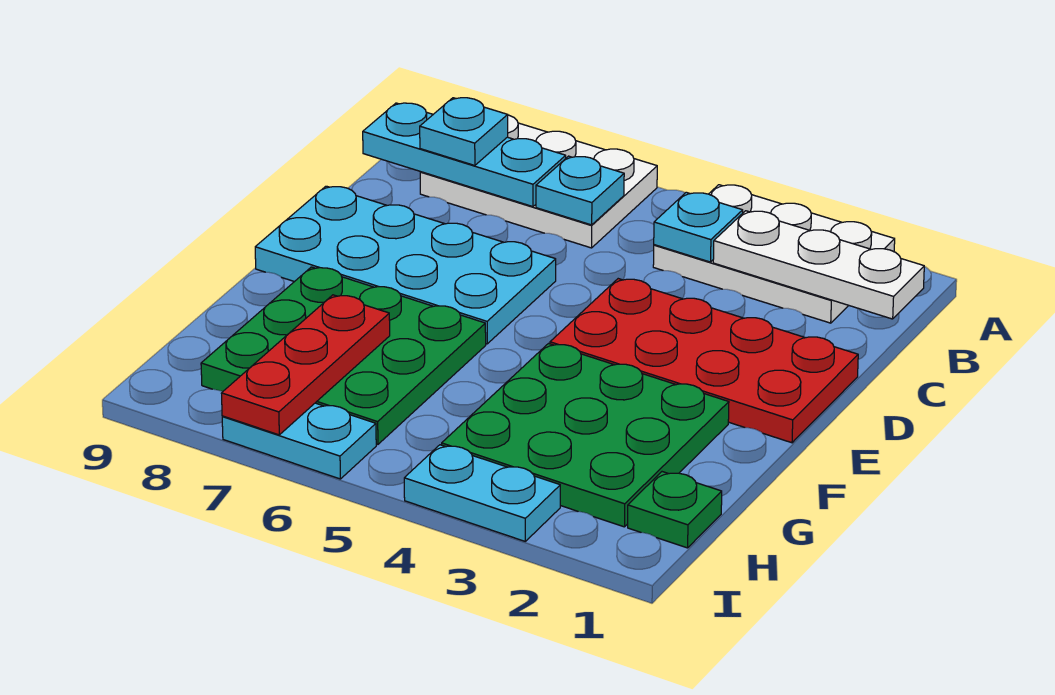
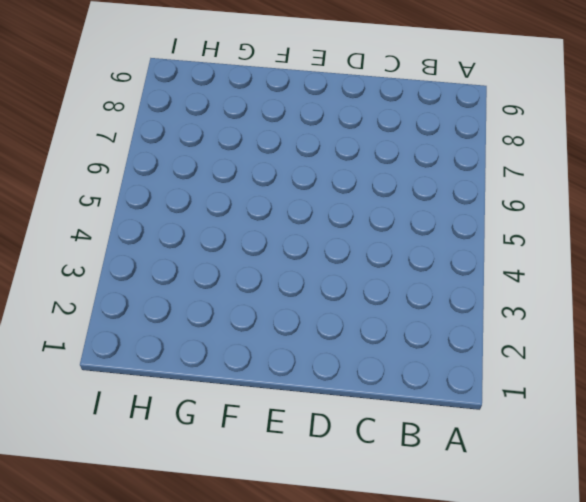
none -> white 2x3 plate [653,185,895,323]
none -> white 2x3 plate [420,115,657,248]
none -> red 2x4 plate [550,279,858,443]

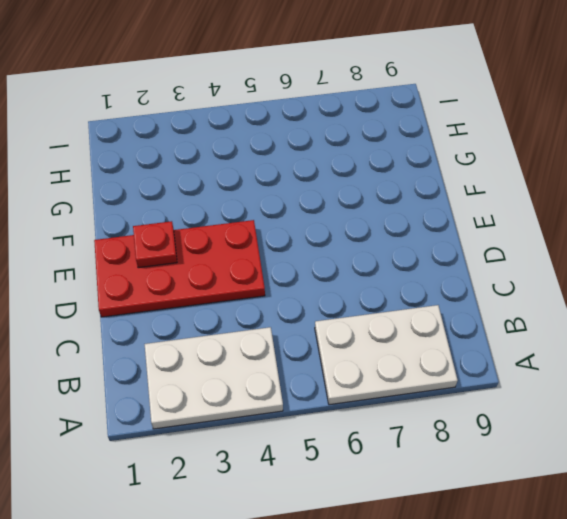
red 1x1 plate [133,221,177,268] -> none
none -> cyan 2x4 plate [255,186,556,344]
none -> green 3x3 plate [442,344,729,527]
none -> green 3x3 plate [201,267,486,444]

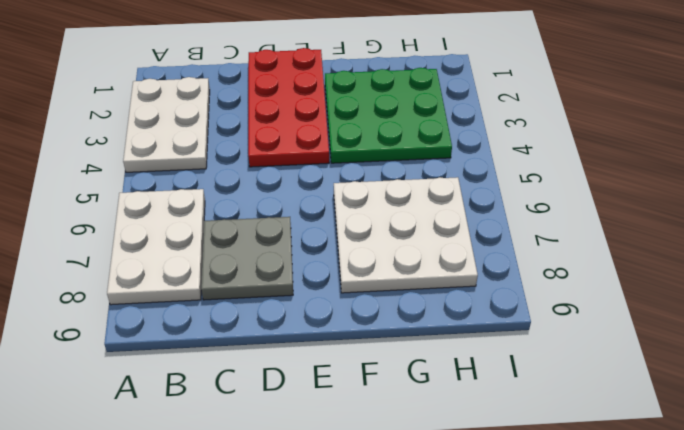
grey 2x2 plate [201,217,293,300] -> cyan 2x4 plate [255,186,556,344]
white 3x3 plate [334,177,478,293] -> green 3x3 plate [201,267,486,444]
none -> green 1x1 plate [628,472,722,548]
none -> cyan 1x2 plate [404,445,560,541]
none -> cyan 1x2 plate [222,403,376,479]

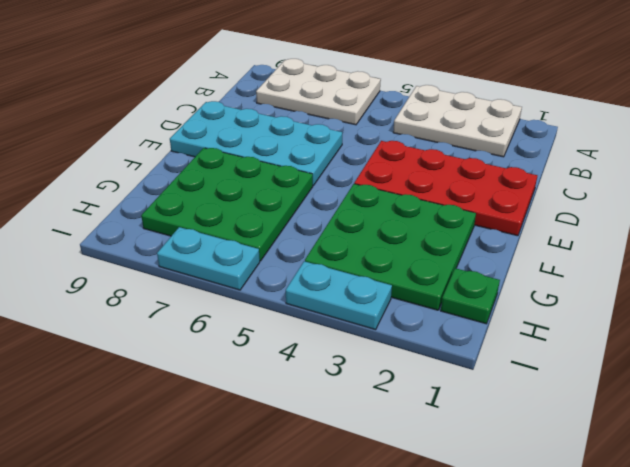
none -> white 1x3 plate [713,211,924,319]
none -> cyan 1x1 plate [654,192,743,262]
none -> cyan 1x1 plate [536,156,624,225]

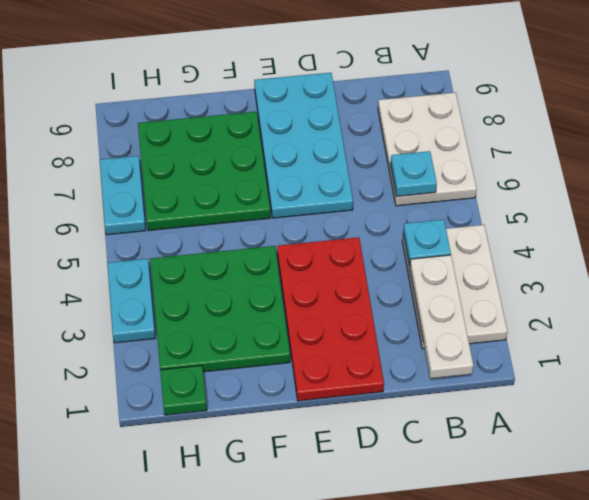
none -> cyan 1x3 plate [363,103,566,207]
none -> red 1x3 plate [221,295,390,435]
none -> cyan 1x1 plate [420,98,508,165]

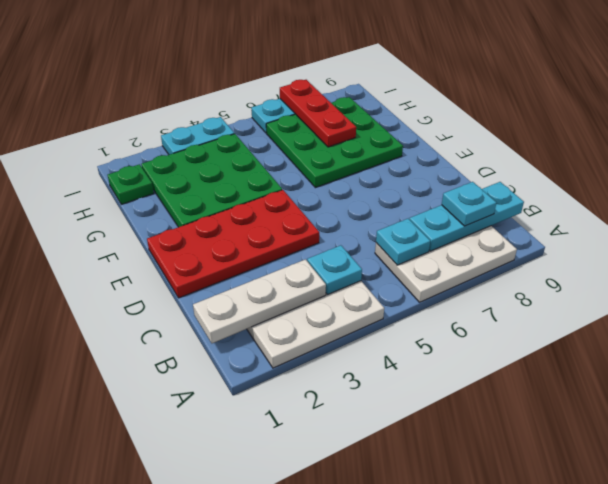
none -> cyan 2x4 plate [255,186,556,344]

